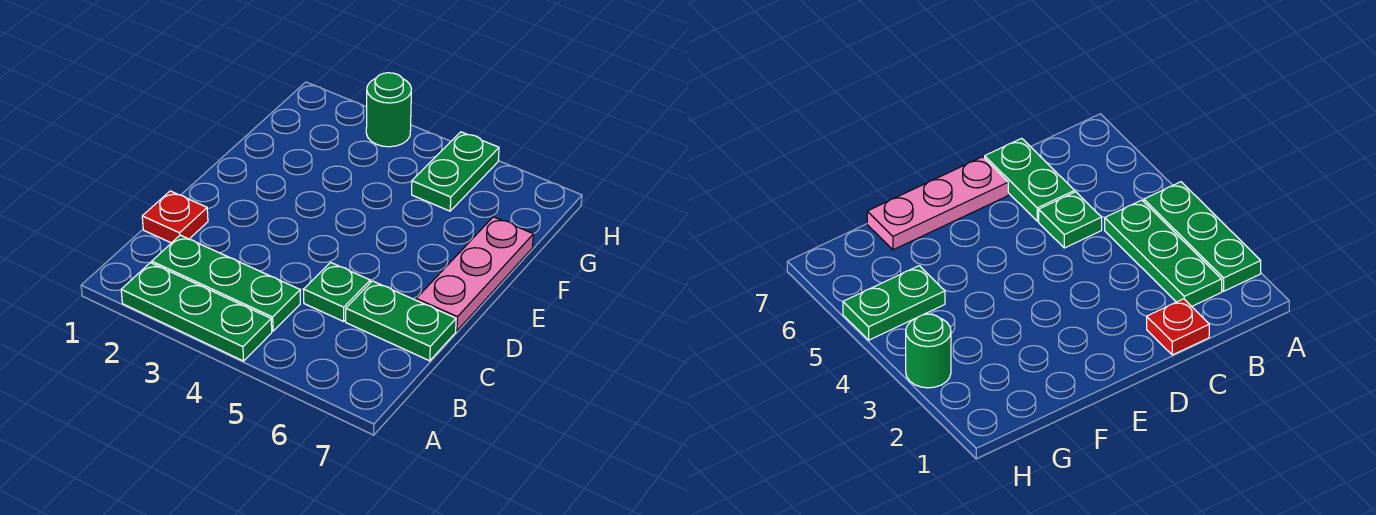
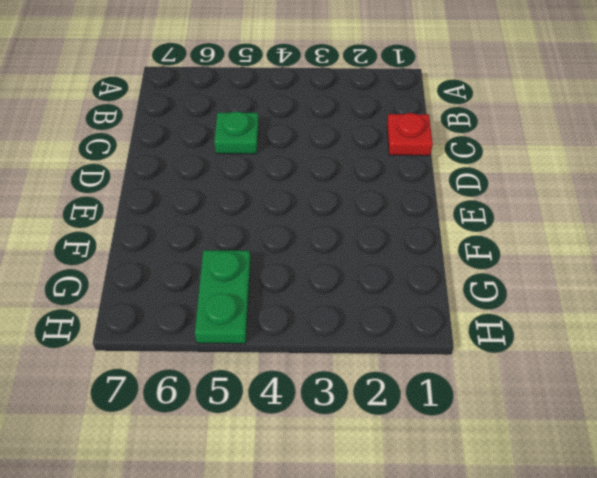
none -> green 1x3 plate [121,263,272,361]
none -> green 1x3 plate [152,235,300,331]

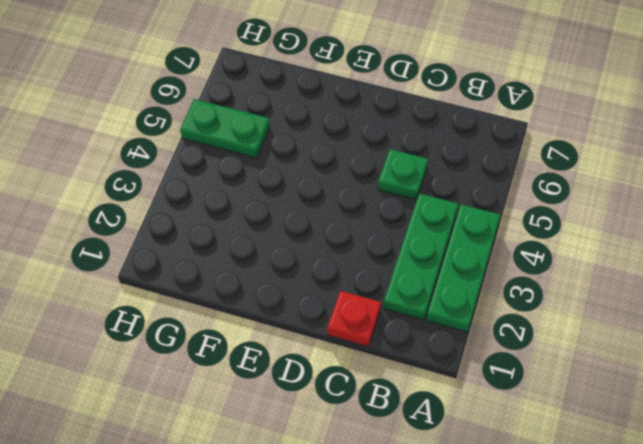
none -> green 1x2 plate [346,281,456,361]
none -> pink 1x3 plate [416,217,533,331]

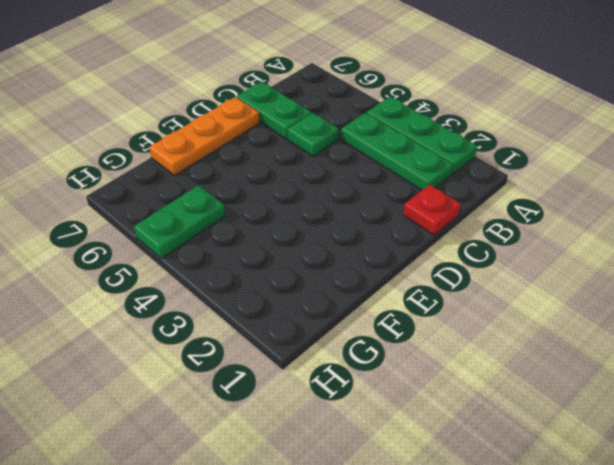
orange 1x3 plate [150,97,260,175] -> pink 1x3 plate [416,217,533,331]
none -> green 1x1 round brick [366,73,411,147]

